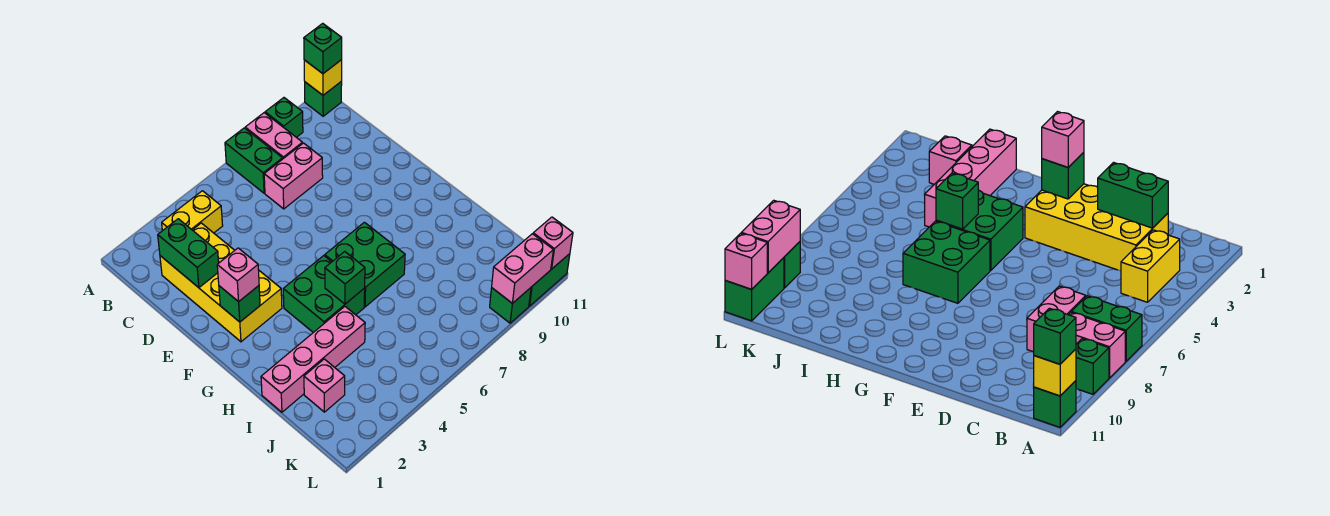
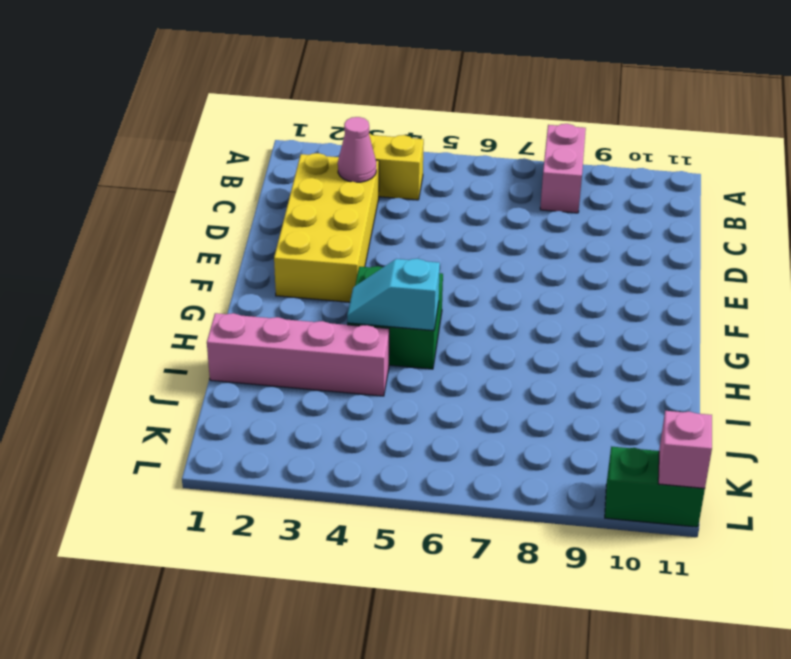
pink 1x1 cone [338,117,376,182] -> none
cyan 1x2 slope [347,259,440,331] -> green 1x1 brick [325,252,365,304]
none -> green 1x2 brick [225,128,283,193]
none -> green 1x1 brick [265,98,303,137]
none -> green 1x1 brick [305,81,342,116]

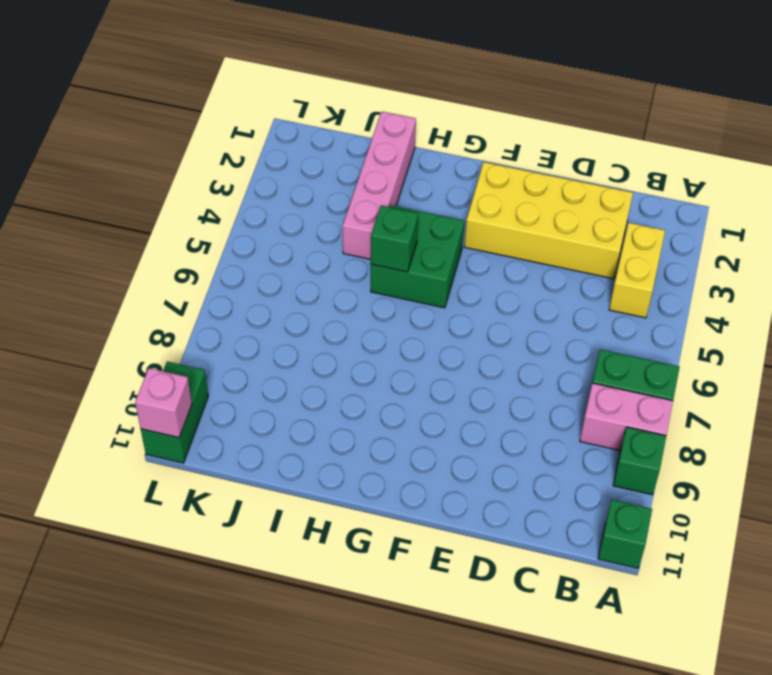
none -> pink 1x2 brick [264,143,323,209]
none -> green 2x2 brick [325,222,405,307]
none -> pink 1x1 brick [304,359,345,412]

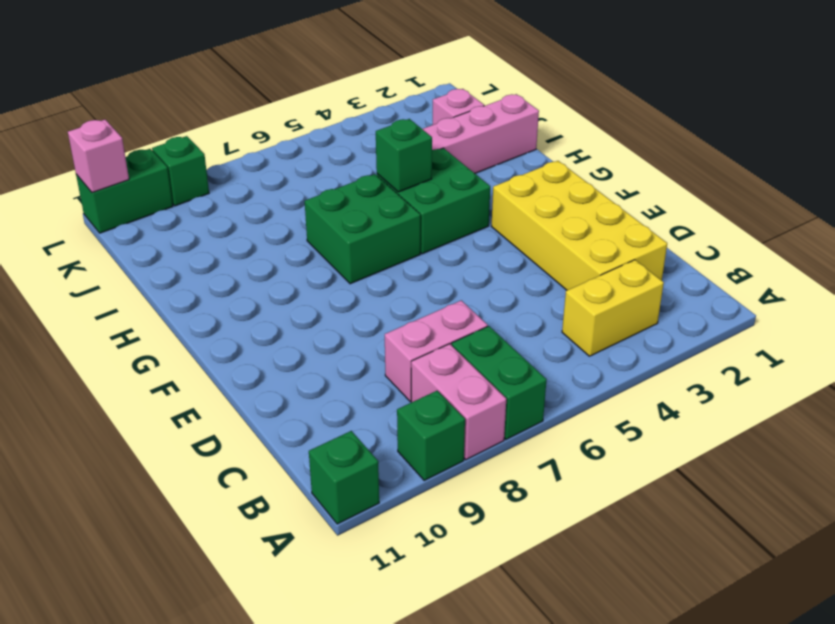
none -> yellow 1x1 brick [304,60,342,95]
none -> green 1x2 brick [158,219,219,288]
none -> green 1x1 brick [219,286,260,322]

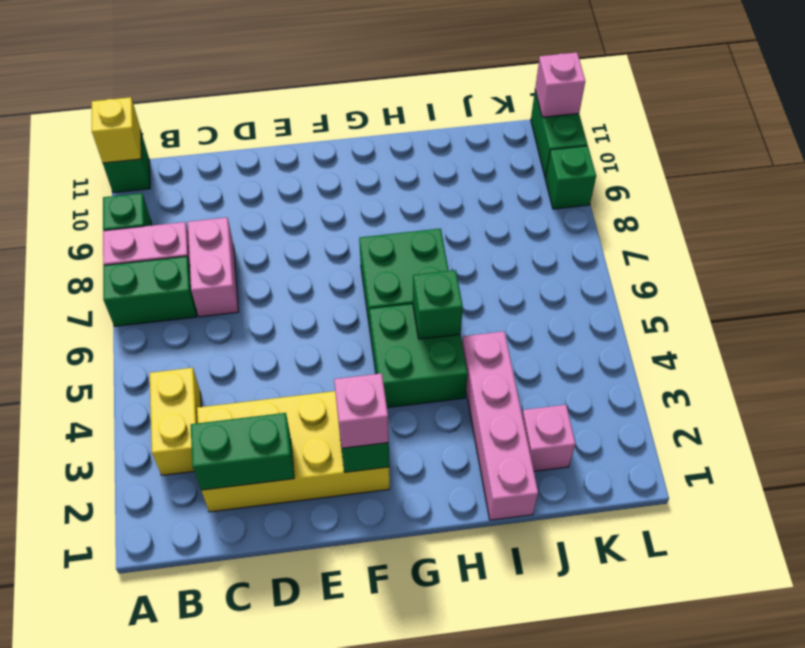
none -> pink 1x2 brick [492,234,553,303]
none -> green 1x1 brick [304,23,342,74]

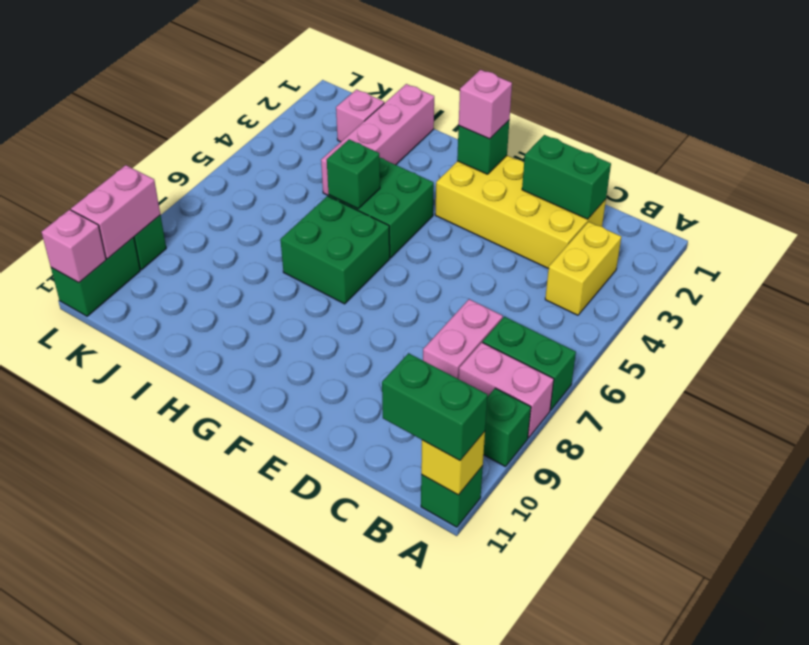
green 1x2 brick [382,353,488,461] -> green 1x1 brick [304,23,342,74]

